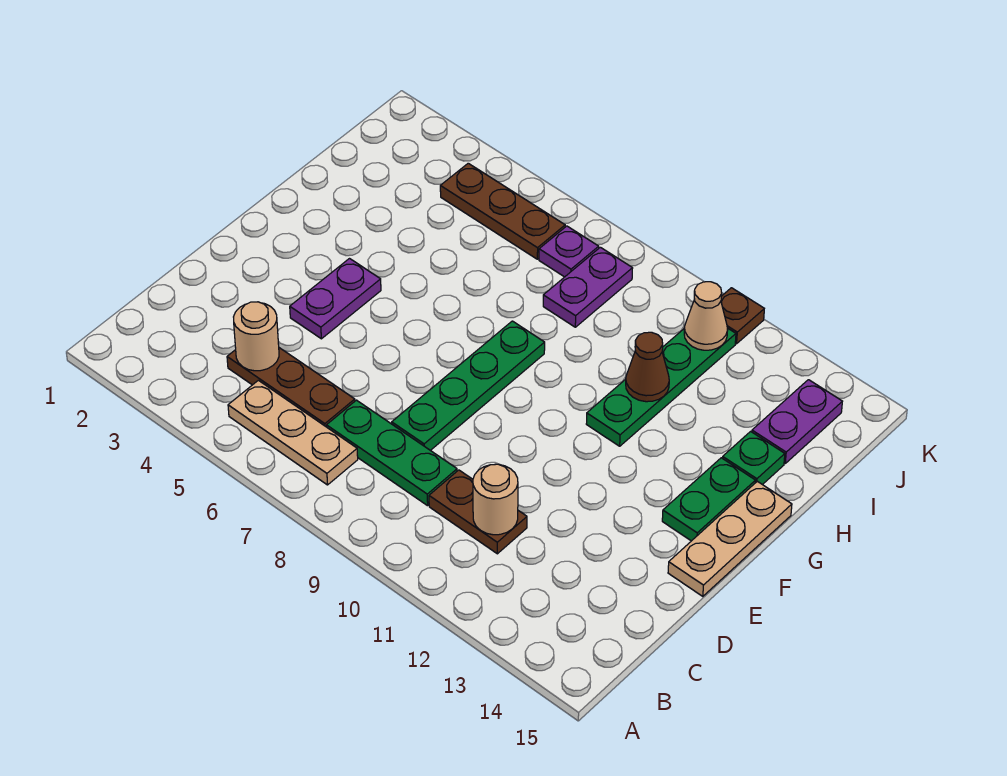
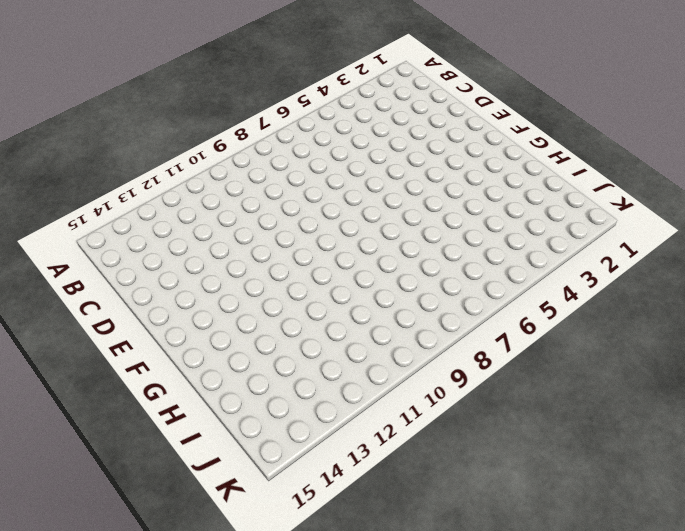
none -> tan 1x3 plate [228,380,358,485]
none -> brown 1x3 plate [227,348,355,427]
none -> green 1x3 plate [327,400,457,506]

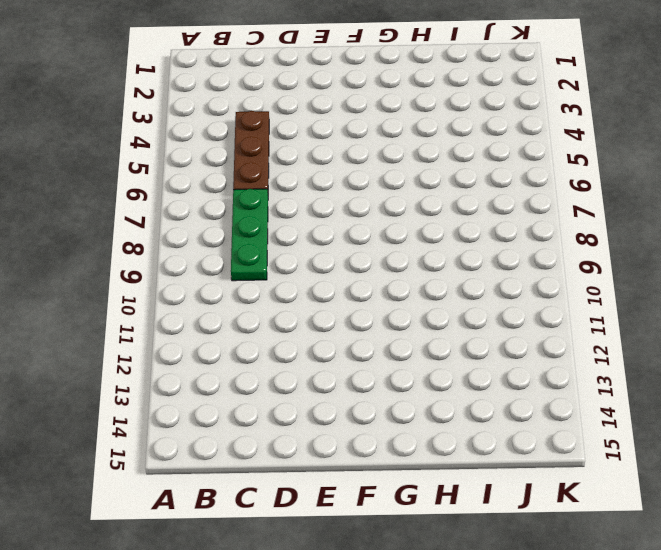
none -> tan 1x3 plate [228,380,358,485]
none -> brown 1x2 plate [429,470,527,554]
none -> green 1x4 plate [392,321,545,450]

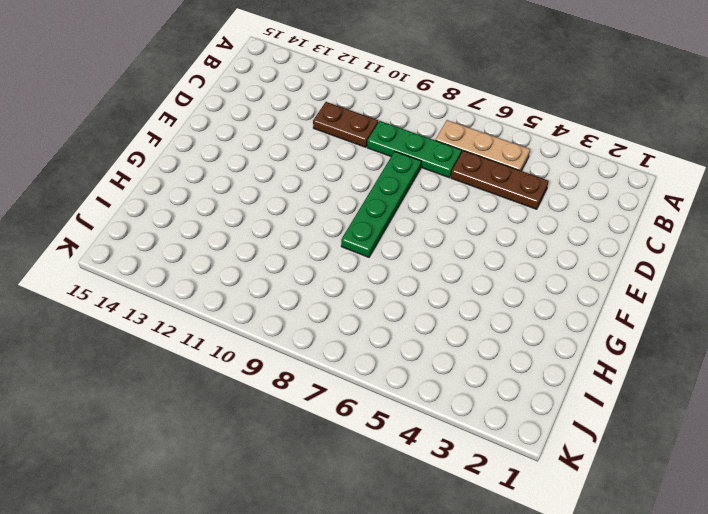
none -> purple 1x2 plate [290,259,381,339]
none -> tan 1x3 plate [668,481,792,596]
none -> green 1x2 plate [662,458,755,541]

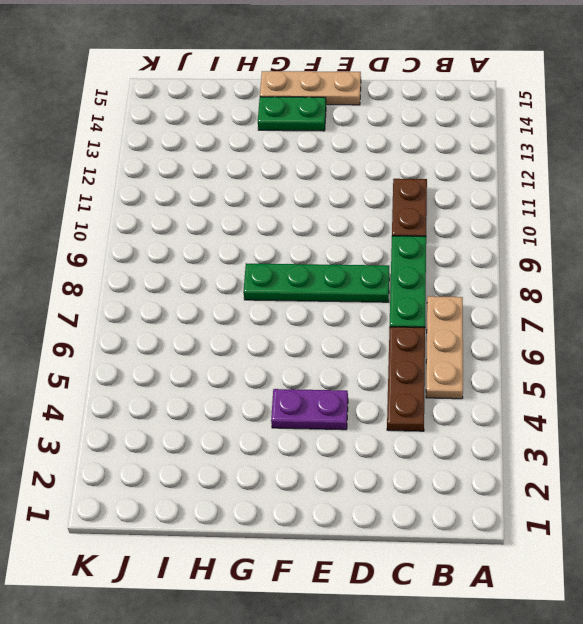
none -> green 1x4 plate [586,328,736,446]
none -> green 1x1 plate [723,431,785,485]
none -> purple 1x2 plate [543,247,633,327]

